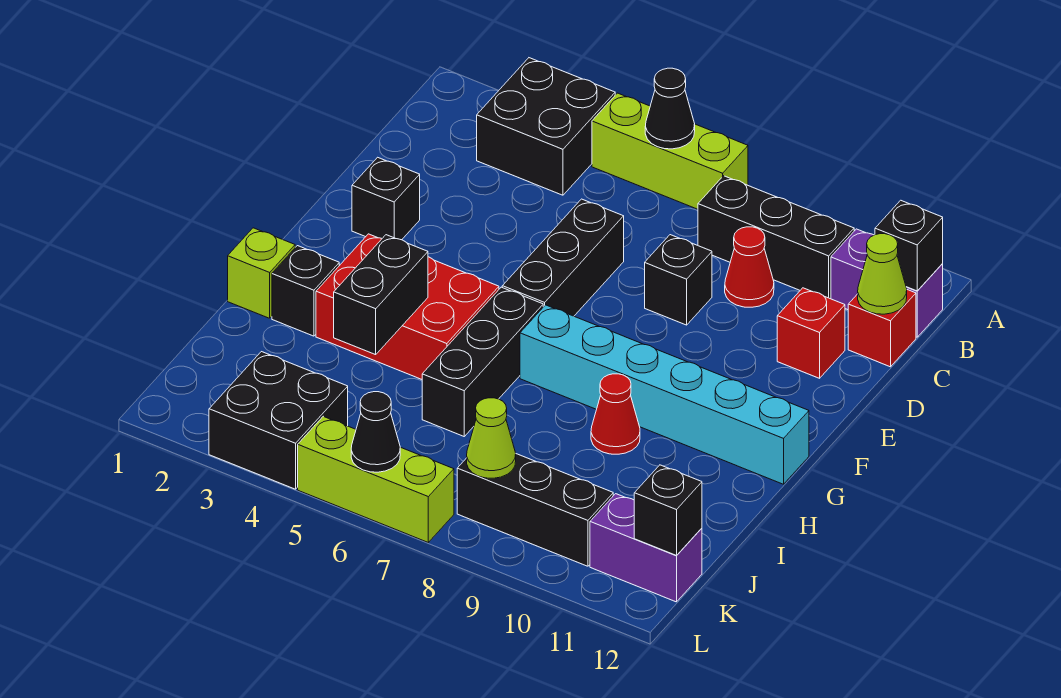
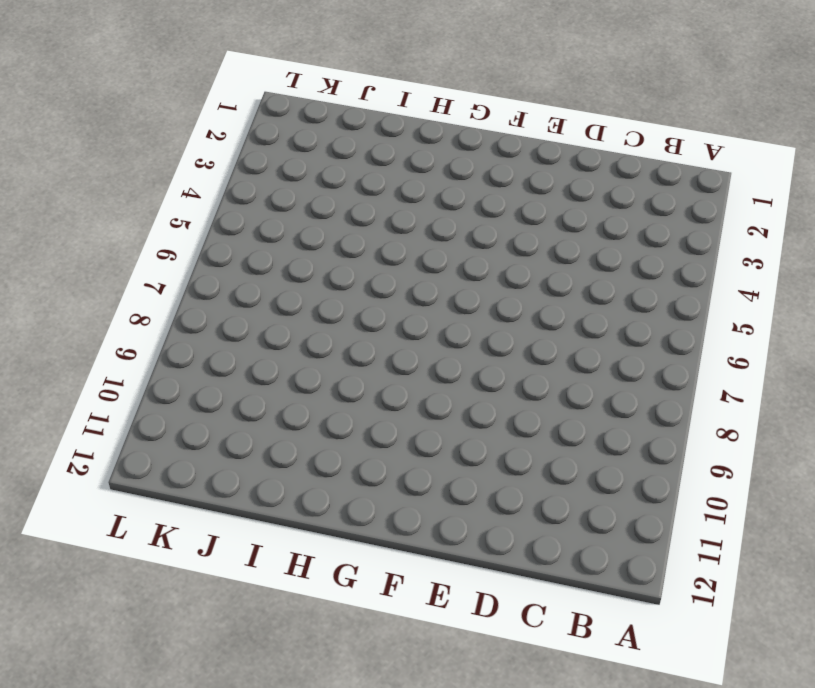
none -> black 2x2 brick [477,58,615,195]
none -> lime 1x3 brick [592,93,748,209]
none -> black 1x3 brick [698,176,854,299]

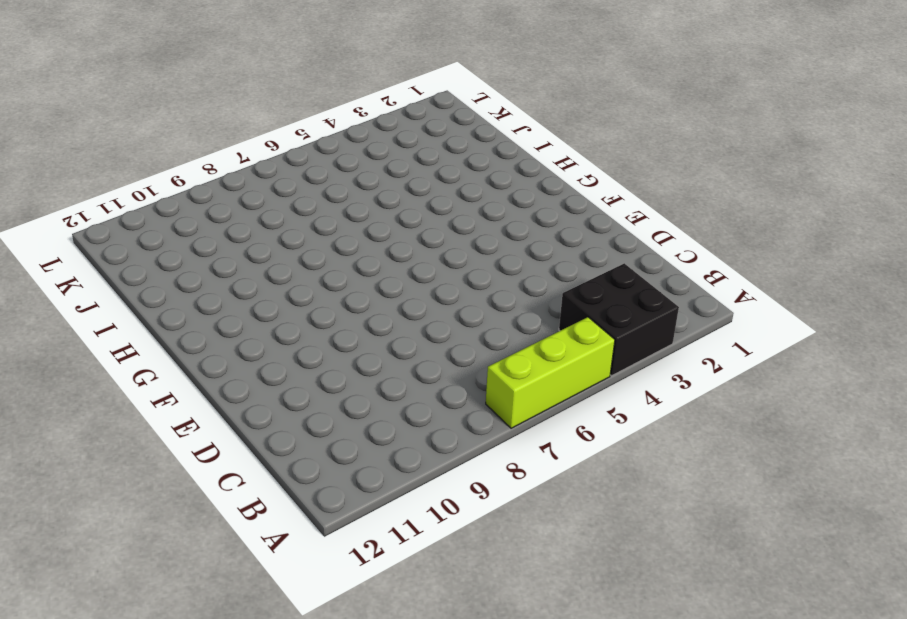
none -> black 1x3 brick [698,176,854,299]
none -> purple 1x2 brick [831,229,943,337]
none -> red 1x1 cone [725,227,774,307]

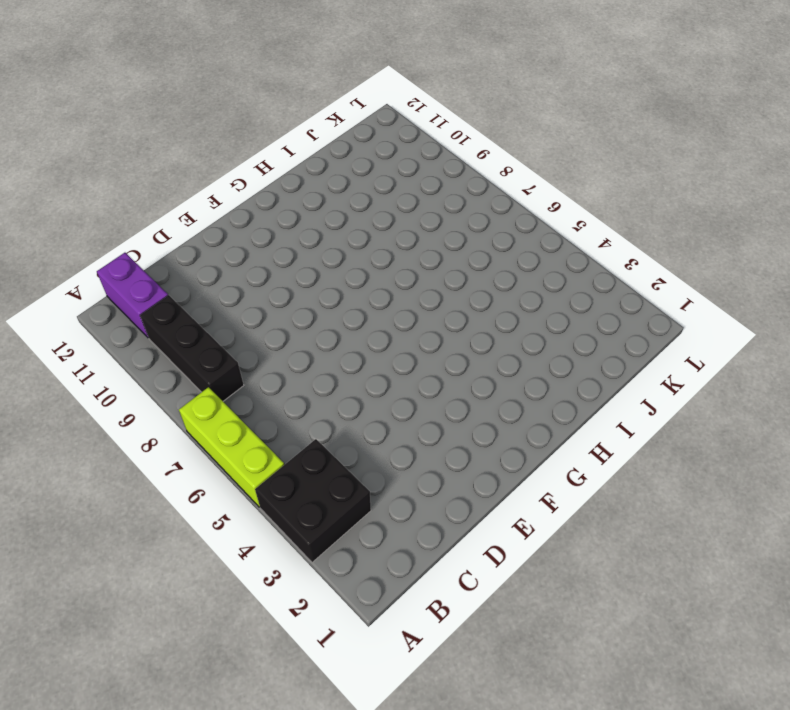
none -> red 1x1 cone [725,227,774,307]
none -> red 1x1 brick [848,290,916,367]
none -> black 1x3 brick [502,199,624,316]

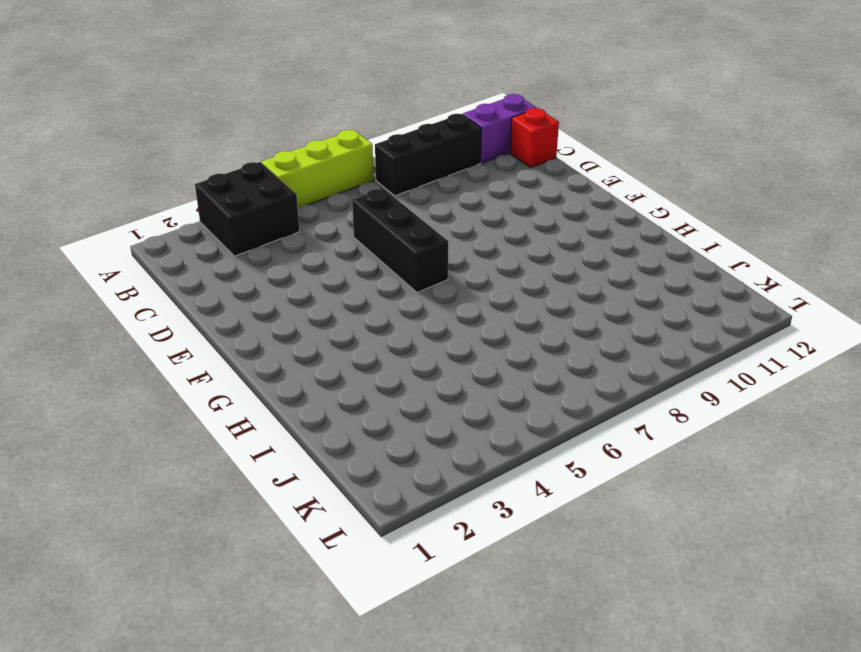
none -> red 1x1 cone [725,227,774,307]
none -> black 1x1 brick [645,235,712,325]
none -> red 1x1 brick [777,288,845,378]

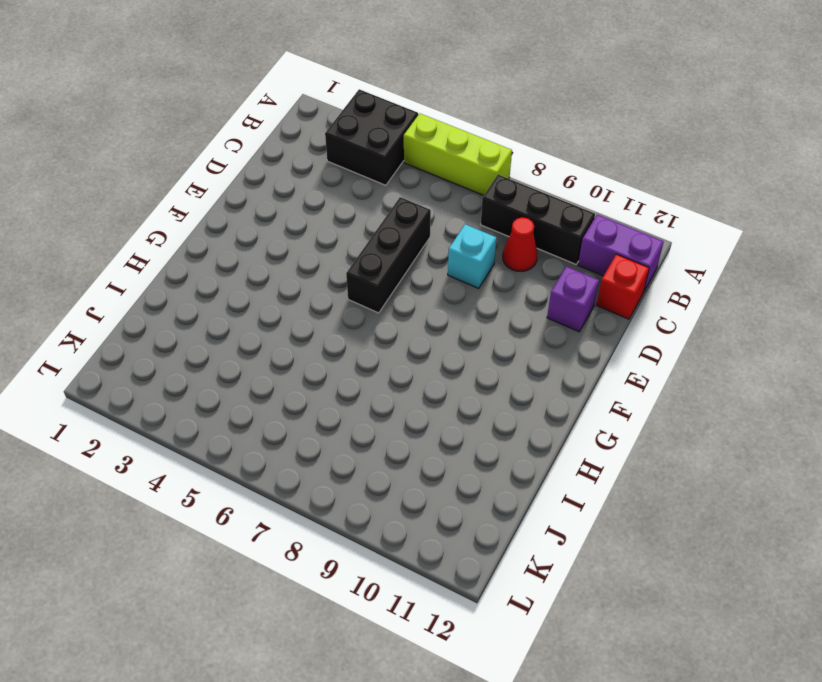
cyan 1x1 brick [448,224,496,288] -> black 1x1 brick [645,235,712,325]
purple 1x1 brick [547,266,599,332] -> red 1x1 brick [777,288,845,378]
none -> black 1x1 brick [352,157,420,240]
none -> red 2x3 brick [316,234,499,379]
none -> black 1x3 brick [422,287,543,436]

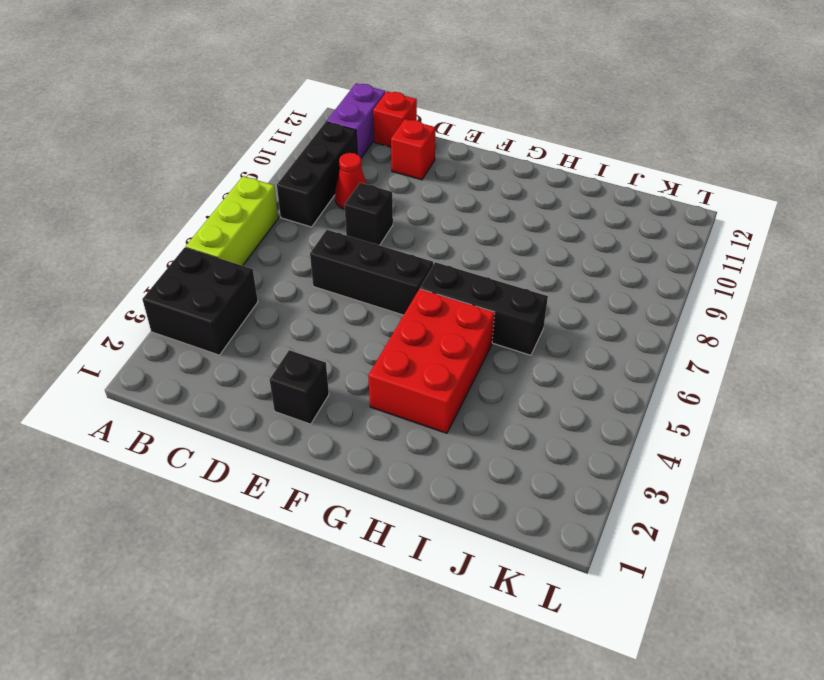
none -> cyan 1x6 brick [520,305,809,484]
none -> lime 1x1 brick [228,228,295,318]
none -> black 1x1 brick [272,246,339,336]

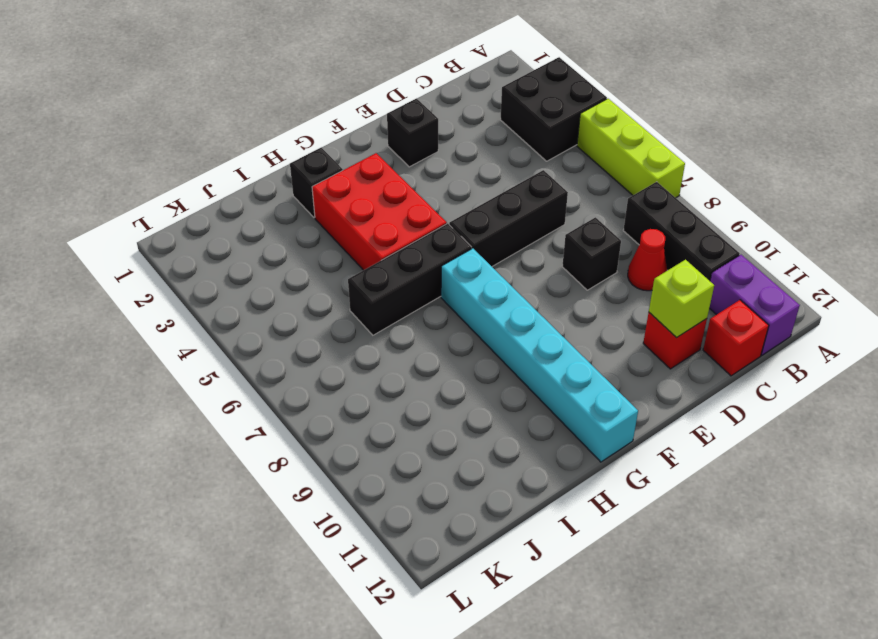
lime 1x1 brick [649,260,714,338] -> lime 1x1 brick moved to [228,228,295,318]
none -> red 1x1 cone [591,374,640,454]
none -> black 2x2 brick [209,352,348,489]
none -> black 1x3 brick [457,454,613,566]

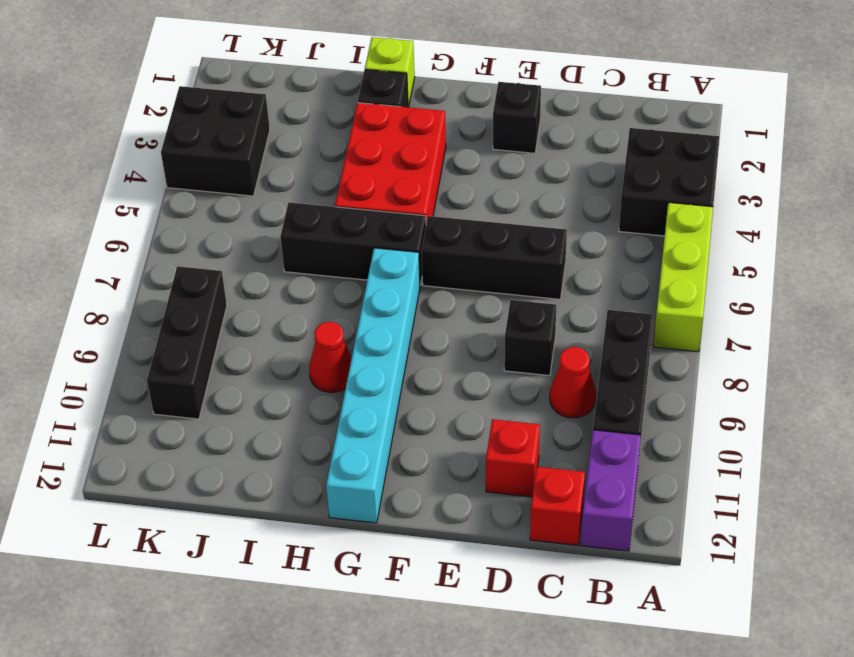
none -> purple 1x2 brick [590,494,702,602]
none -> lime 1x3 brick [298,416,454,542]
none -> black 1x1 cone [645,68,695,149]

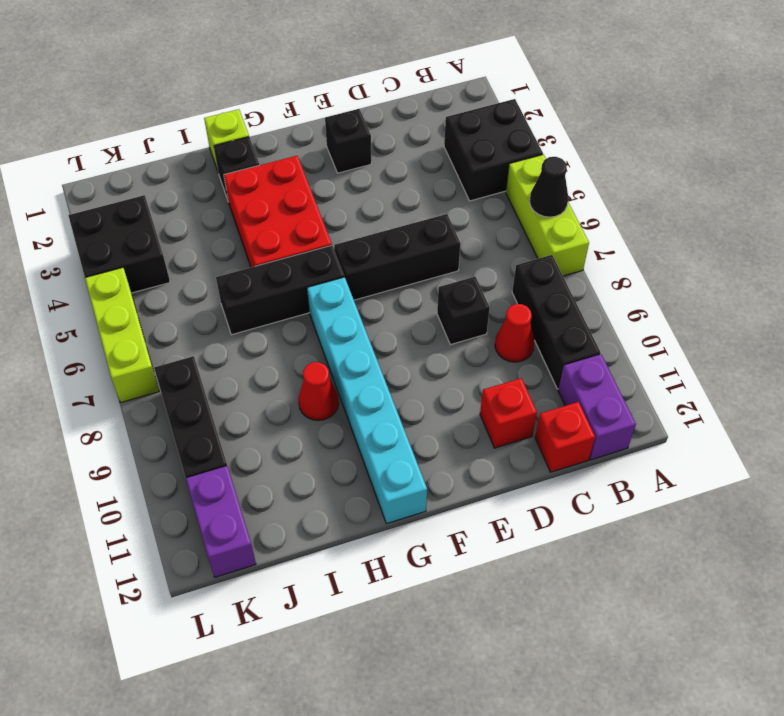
none -> black 1x1 brick [875,200,943,291]
none -> lime 1x1 cone [858,234,907,314]
none -> black 1x2 brick [334,235,428,355]

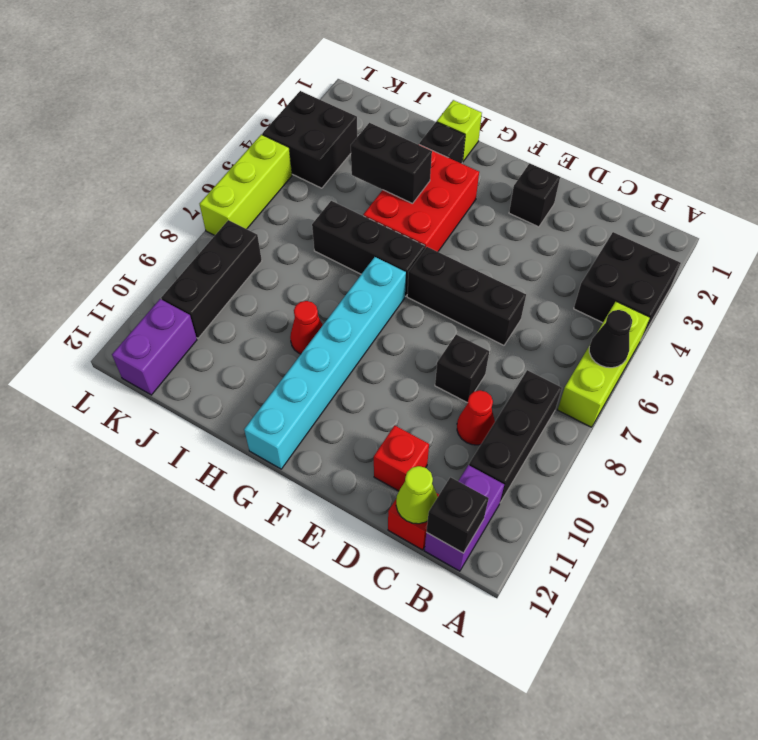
none -> lime 1x1 cone [467,398,516,478]
none -> black 1x1 brick [634,465,702,555]
none -> black 1x1 cone [351,392,400,472]

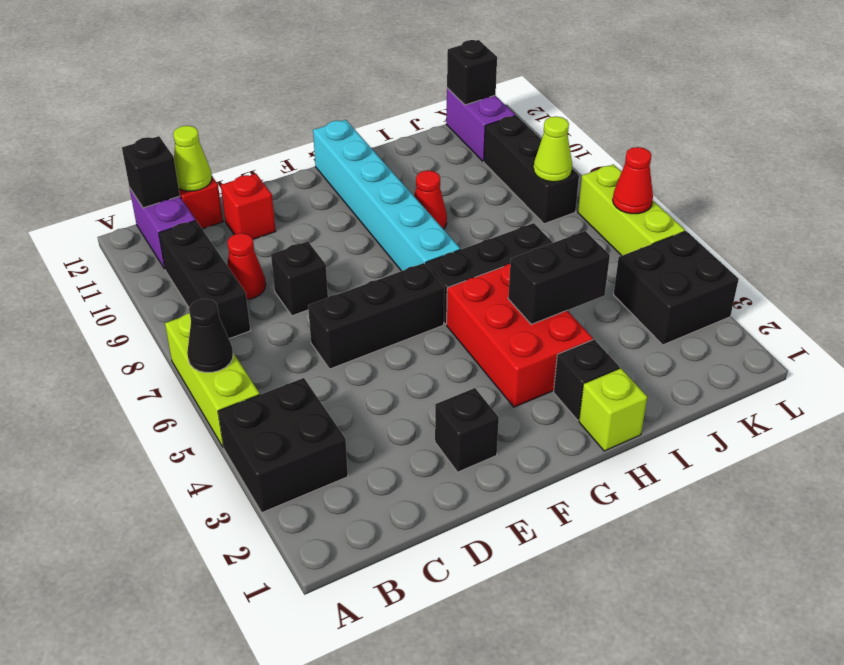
red 1x1 cone [613,147,653,214] -> black 1x1 cone [351,392,400,472]

